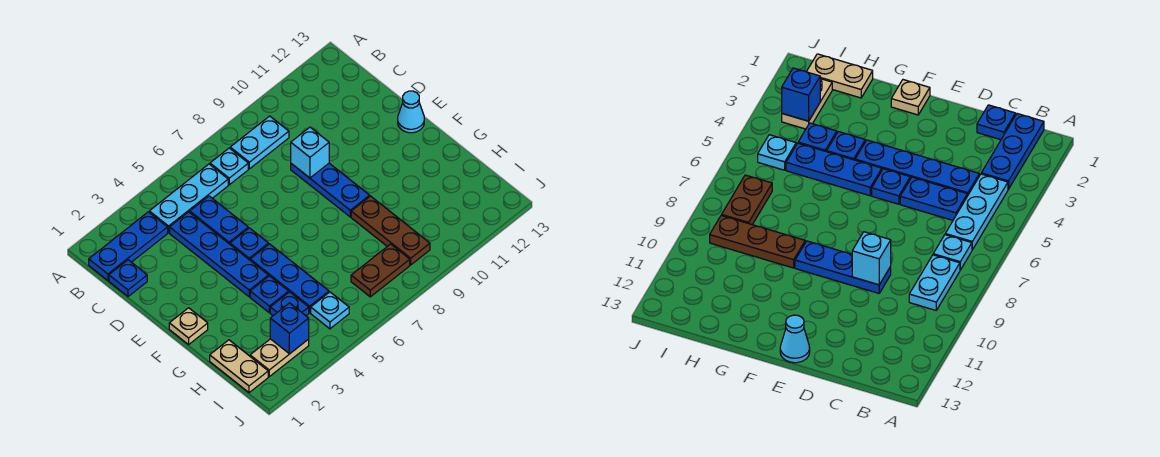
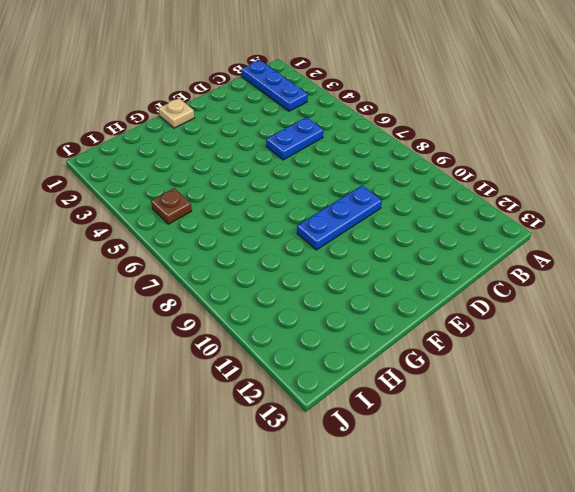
brown 1x1 plate [151,188,192,224] -> cyan 1x1 plate [311,292,349,329]
none -> cyan 1x3 plate [149,164,228,233]
none -> cyan 1x1 plate [210,148,248,185]
none -> cyan 1x2 plate [230,116,289,169]

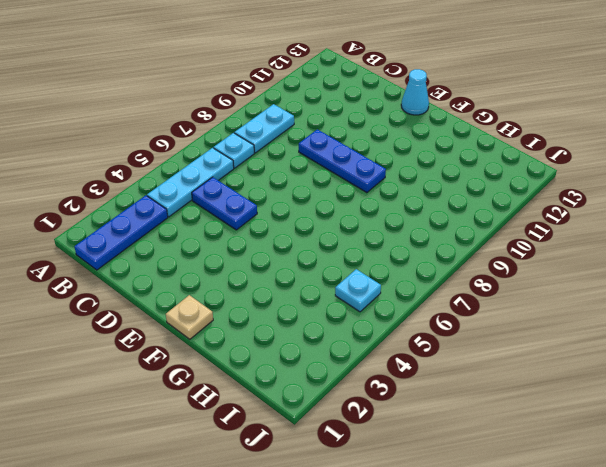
none -> blue 1x1 plate [109,260,147,297]
none -> blue 1x4 plate [170,212,268,297]
none -> blue 1x1 plate [230,228,269,260]

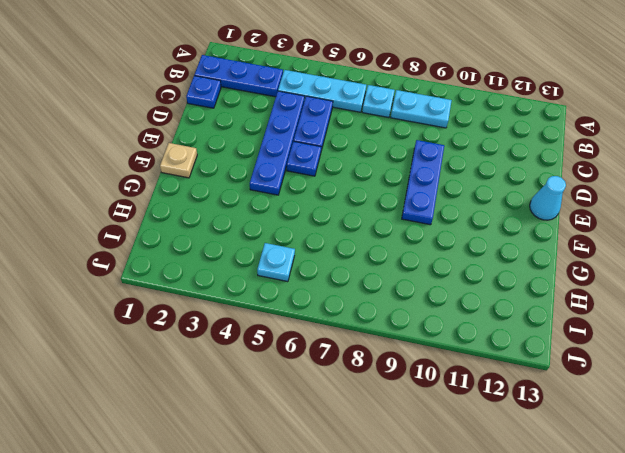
none -> blue 1x3 plate [250,244,329,313]
none -> blue 1x1 plate [250,276,289,313]
none -> brown 1x3 plate [351,196,430,265]

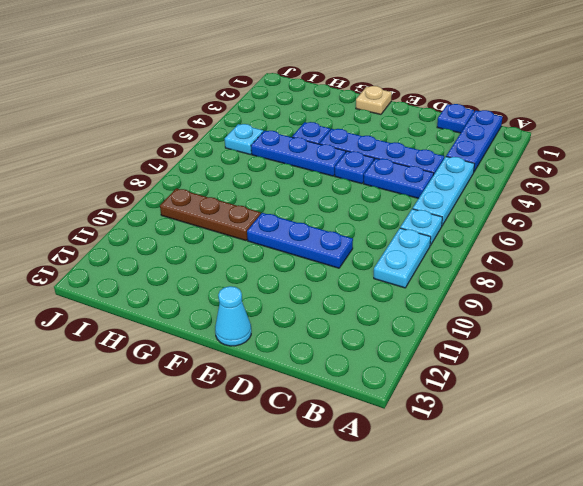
none -> tan 1x2 plate [210,340,268,393]
none -> blue 1x1 plate [270,292,309,316]
none -> tan 1x2 plate [250,339,309,377]

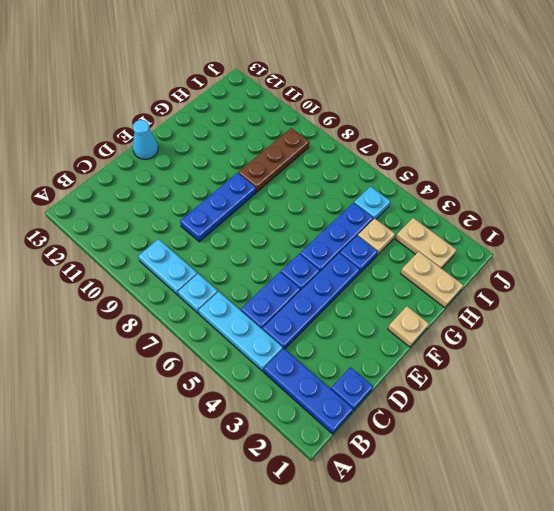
tan 1x2 plate [400,251,463,308] -> tan 1x2 plate turned to [210,340,268,393]
tan 1x1 plate [358,219,395,255] -> blue 1x1 plate [270,292,309,316]
none -> brown 1x2 plate [351,244,410,297]
none -> cyan 1x1 brick [291,127,329,178]
none -> blue 1x1 brick [270,303,309,354]

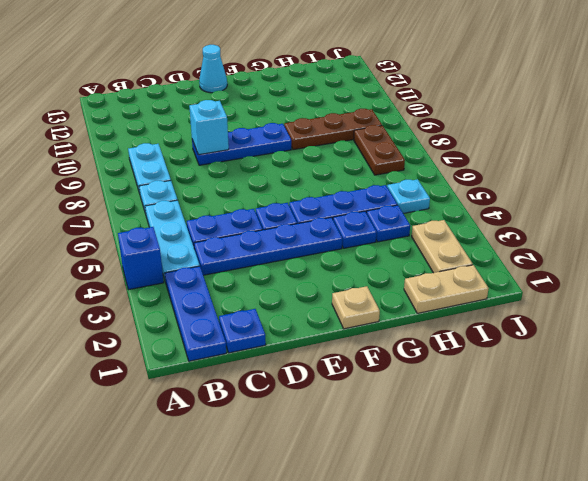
blue 1x1 brick [118,227,164,290] -> blue 1x1 brick moved to [270,303,309,354]

